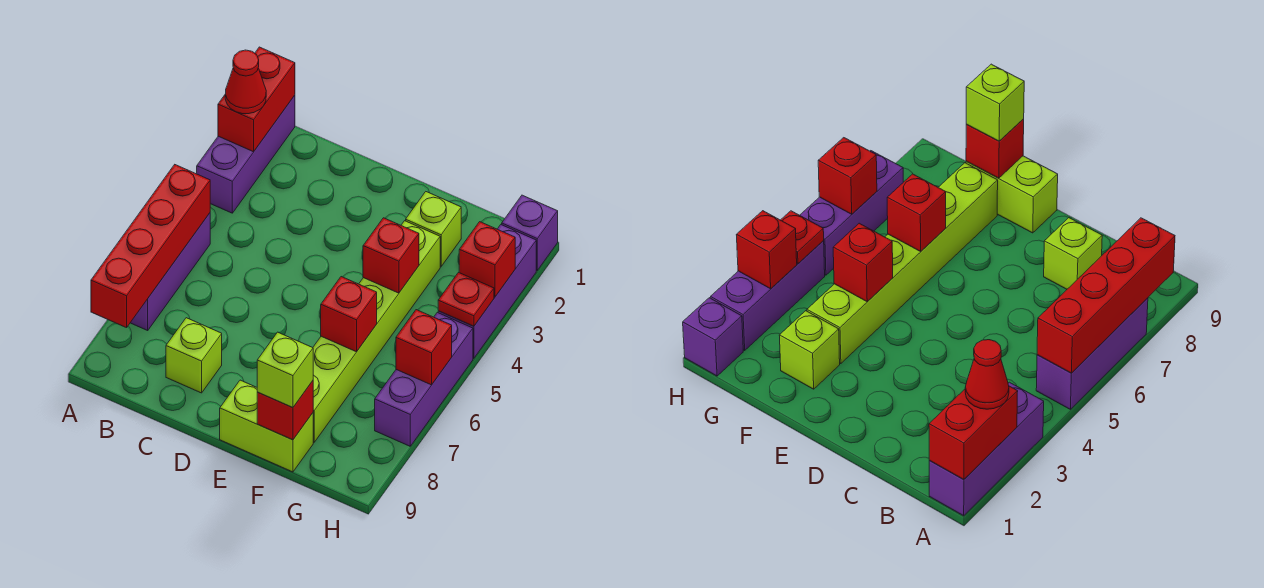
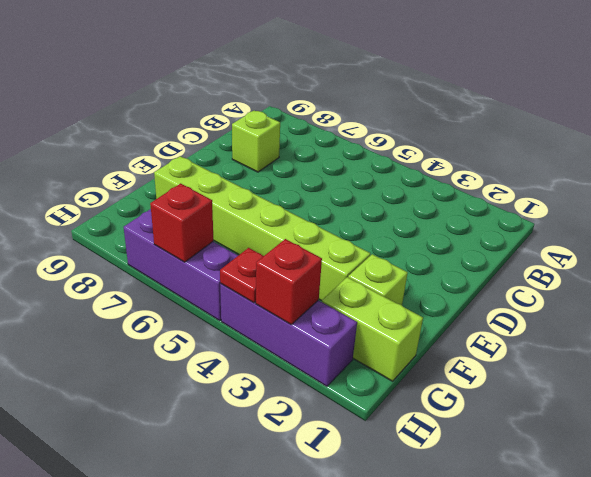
lime 1x2 brick [322,277,423,381] -> lime 1x2 brick turned to [220,380,313,472]
none -> purple 1x3 brick [197,95,295,213]
none -> purple 1x3 brick [130,213,210,330]
none -> purple 1x1 brick [502,195,558,270]

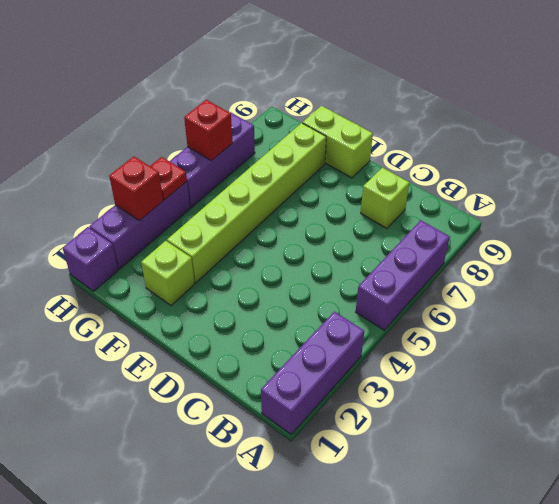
none -> red 1x2 brick [218,47,295,152]
none -> red 1x4 brick [91,165,210,328]
none -> red 1x1 brick [363,218,419,293]

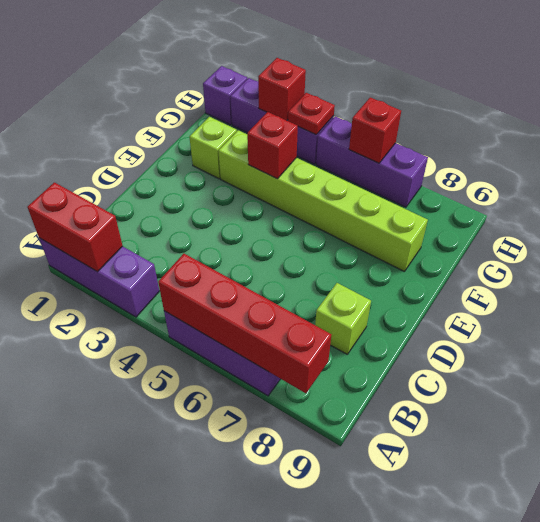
none -> lime 1x2 brick [220,380,313,472]
none -> red 1x1 brick [321,277,377,352]
none -> red 1x1 brick [257,381,313,440]

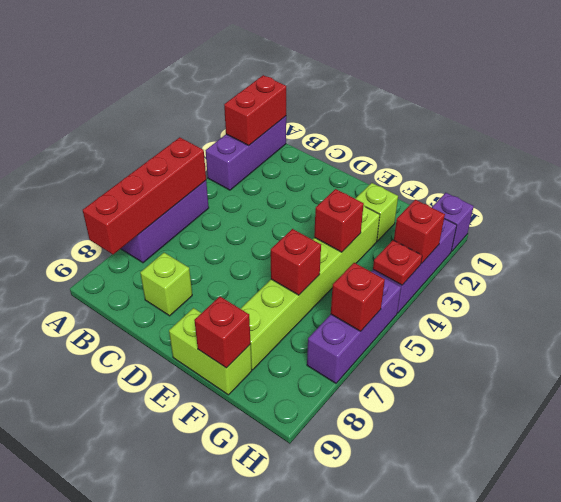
none -> red 1x1 cone [225,50,266,114]
none -> lime 1x1 brick [257,332,313,408]

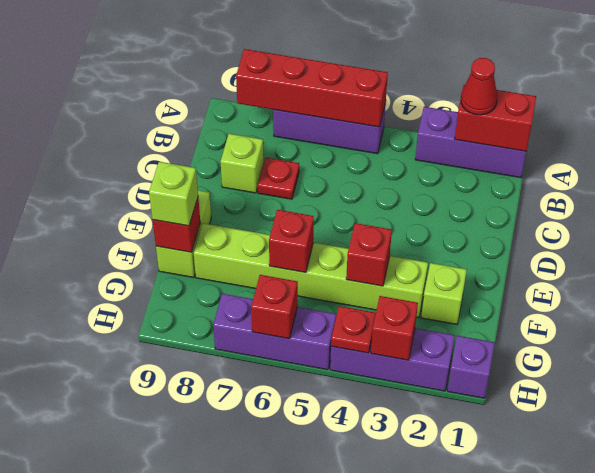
red 1x1 plate [258,158,299,199] -> none

